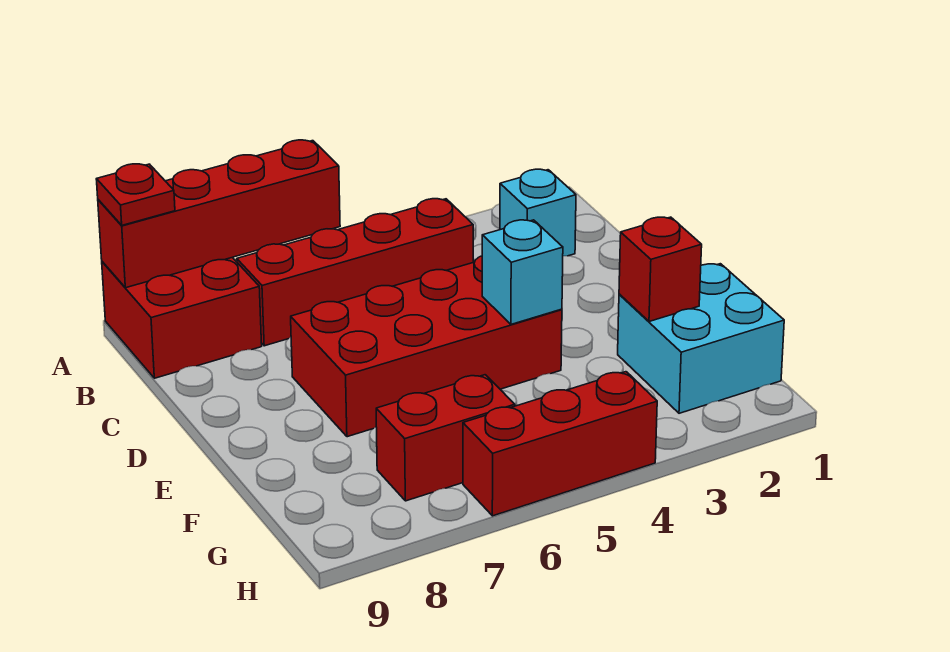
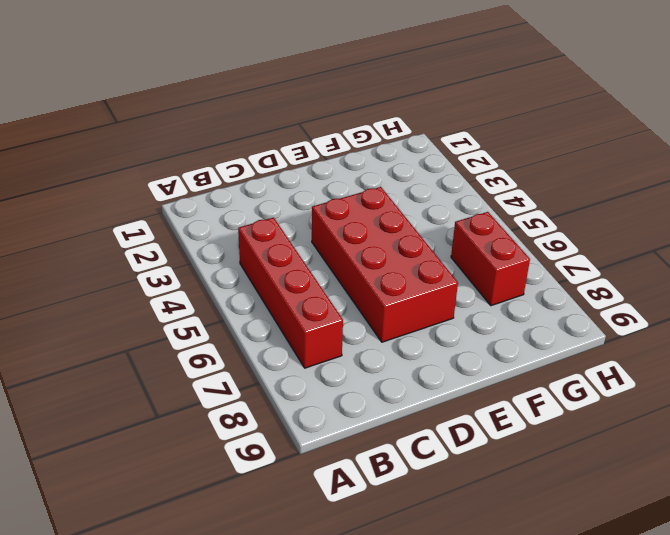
none -> red 2x2 brick [102,257,262,378]
none -> cyan 1x1 brick [500,169,576,256]

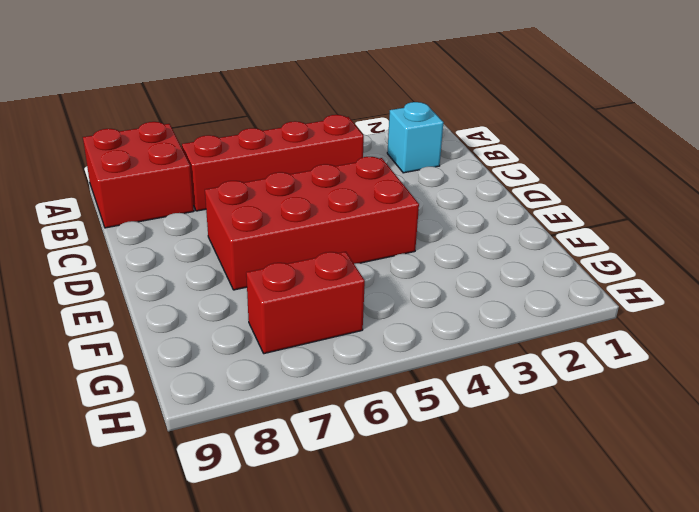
none -> cyan 2x2 brick [618,264,784,413]
none -> red 1x3 brick [463,372,657,516]

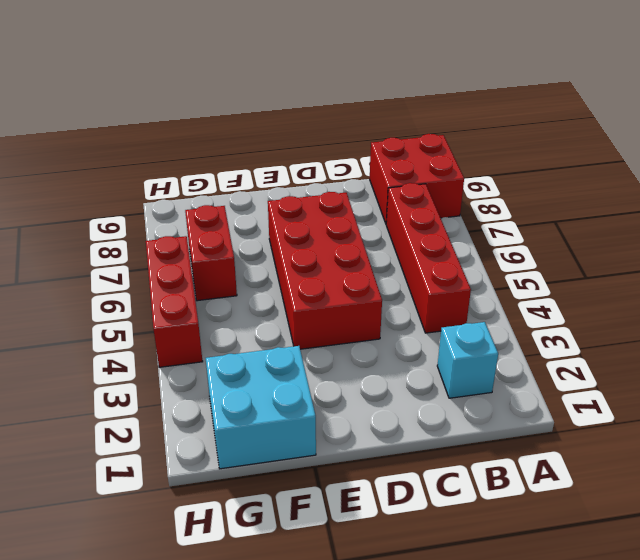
none -> red 1x4 brick [98,140,340,288]
none -> cyan 1x1 brick [482,220,563,324]

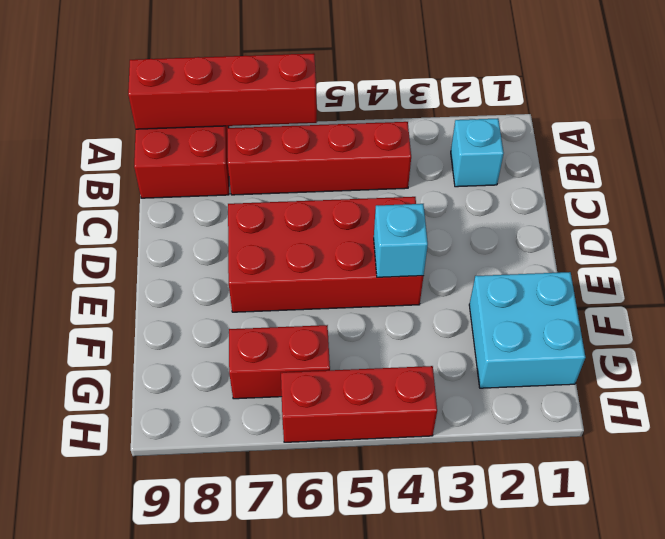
none -> red 1x1 brick [619,217,702,322]
none -> red 1x1 plate [96,164,175,225]

